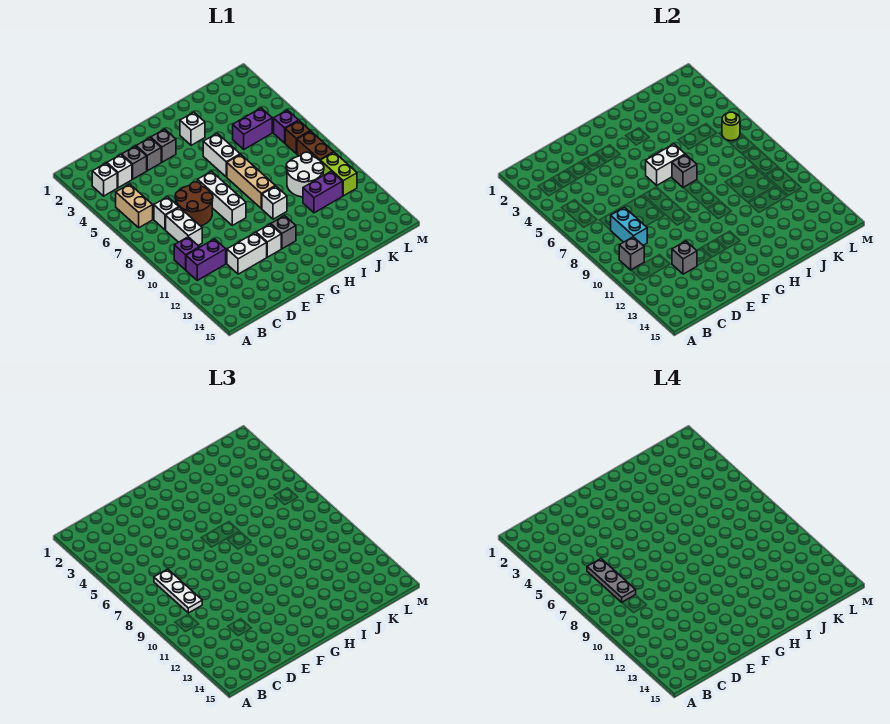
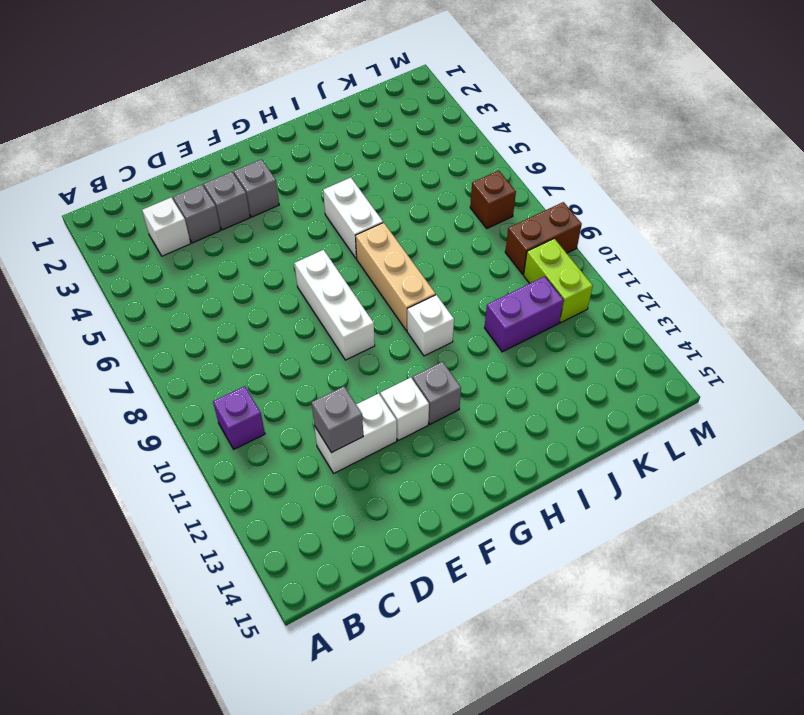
brown 1x2 brick [505,202,582,274] -> brown 1x2 brick turned to [297,131,334,160]
none -> white 1x1 brick [92,163,117,196]
none -> tan 1x2 brick [116,184,153,228]
none -> purple 1x2 brick [186,239,226,280]
none -> white 1x1 brick [154,197,179,230]

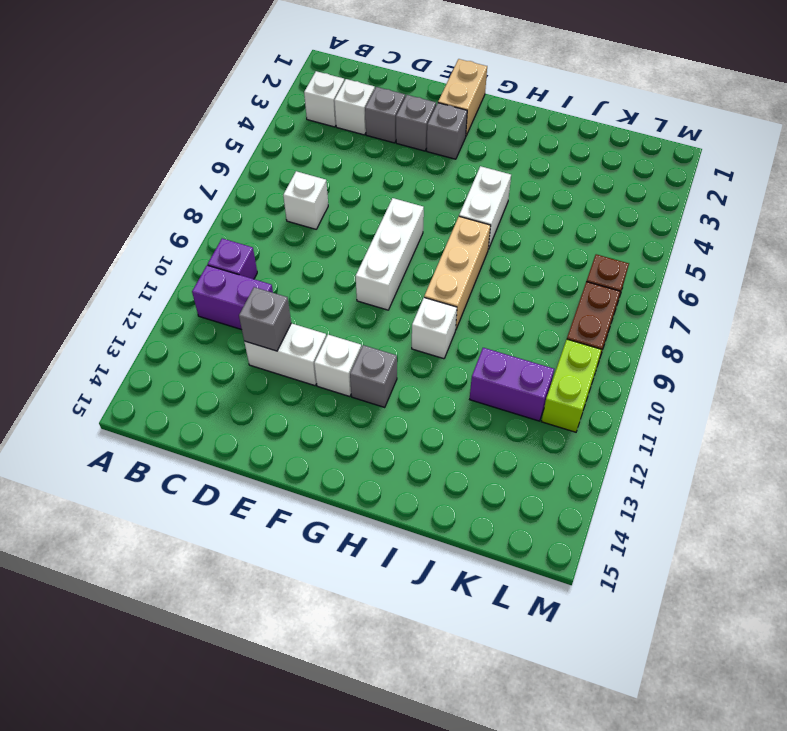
tan 1x2 brick [438,59,487,136] -> tan 1x2 brick moved to [116,184,153,228]
none -> white 1x2 brick [166,207,202,245]
none -> brown 2x2 round brick [175,182,213,226]
none -> white 1x1 brick [180,112,205,145]
none -> purple 1x2 brick [233,108,272,149]

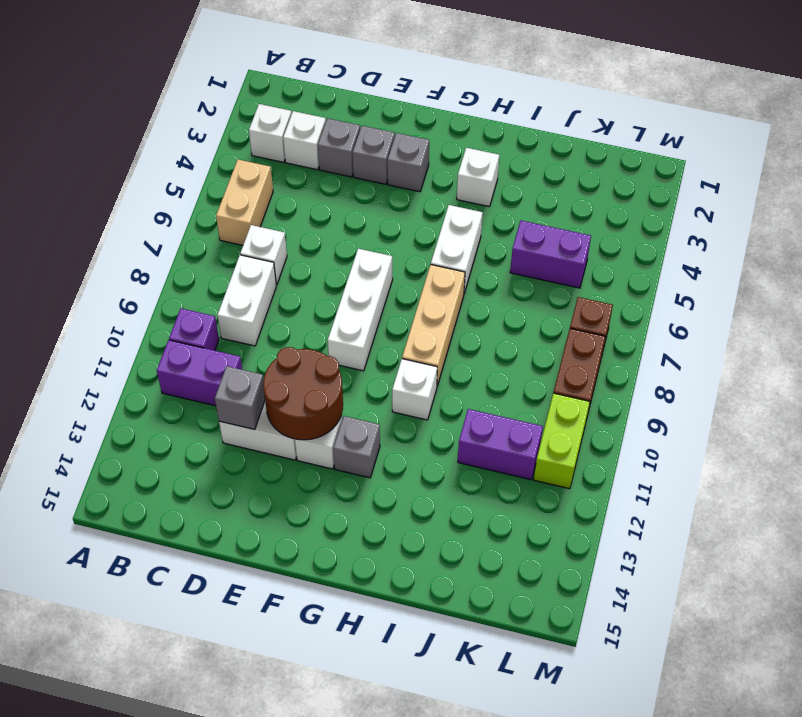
brown 2x2 round brick [263,347,343,440] -> brown 2x2 round brick moved to [175,182,213,226]
none -> white 2x2 round brick [286,152,324,197]
none -> purple 1x1 brick [274,110,299,143]
none -> grey 1x1 brick [619,237,644,270]
none -> cyan 1x2 brick [610,207,647,245]

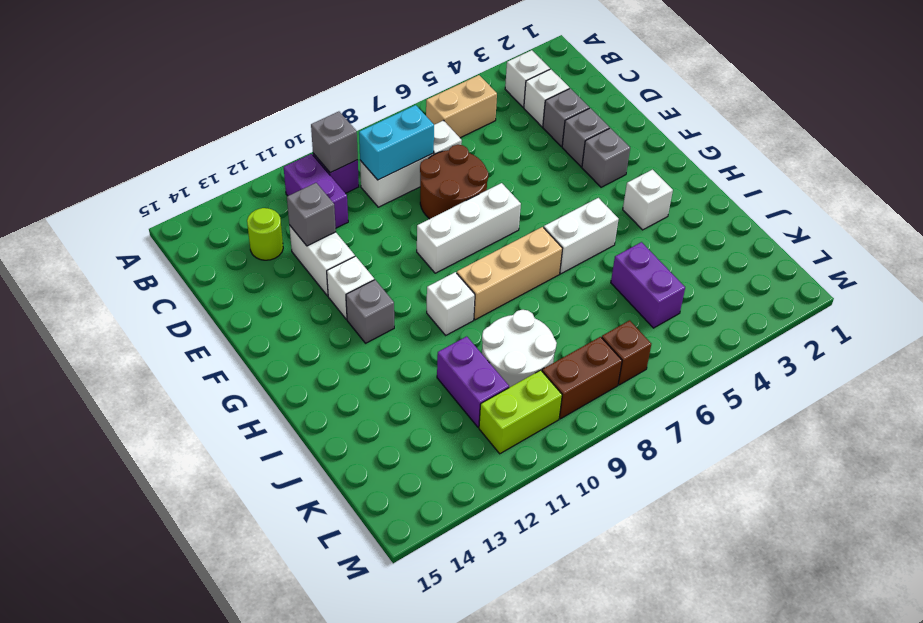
lime 1x1 round brick [247,208,283,260] -> lime 1x1 round brick moved to [722,112,740,141]
none -> purple 1x1 brick [274,110,299,143]
none -> white 1x2 brick [646,144,685,185]
none -> grey 1x1 brick [672,154,697,187]
none -> white 1x3 plate [154,569,202,613]

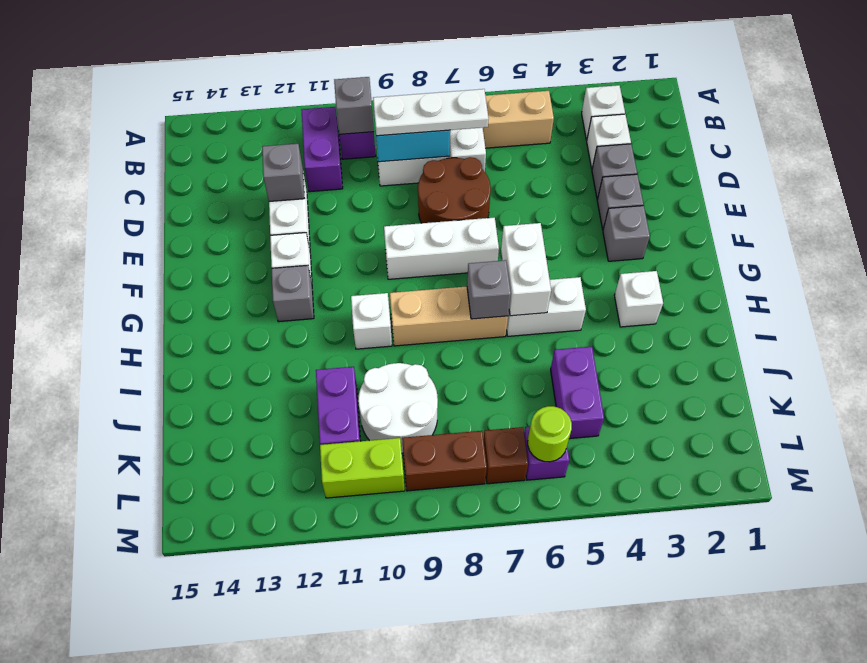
none -> grey 1x3 plate [587,559,636,602]

